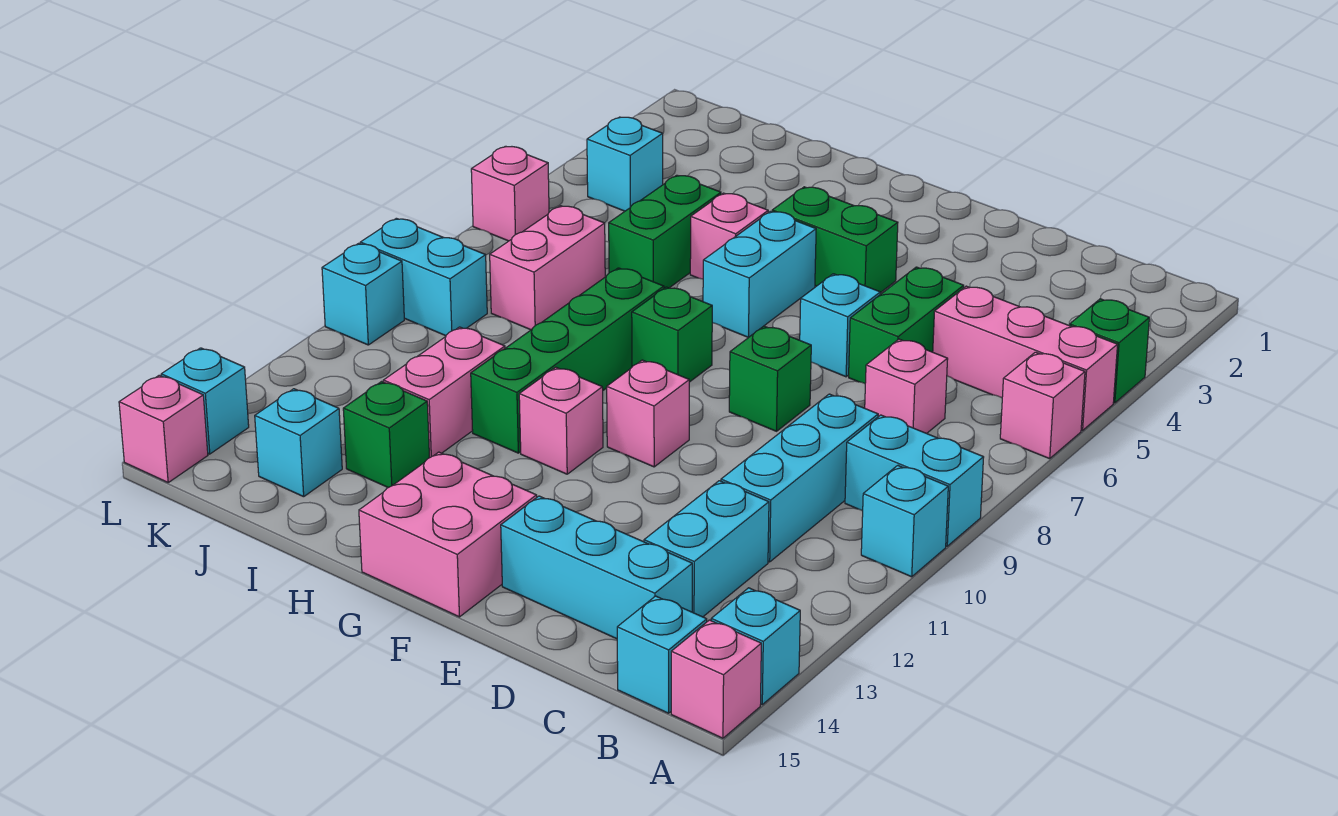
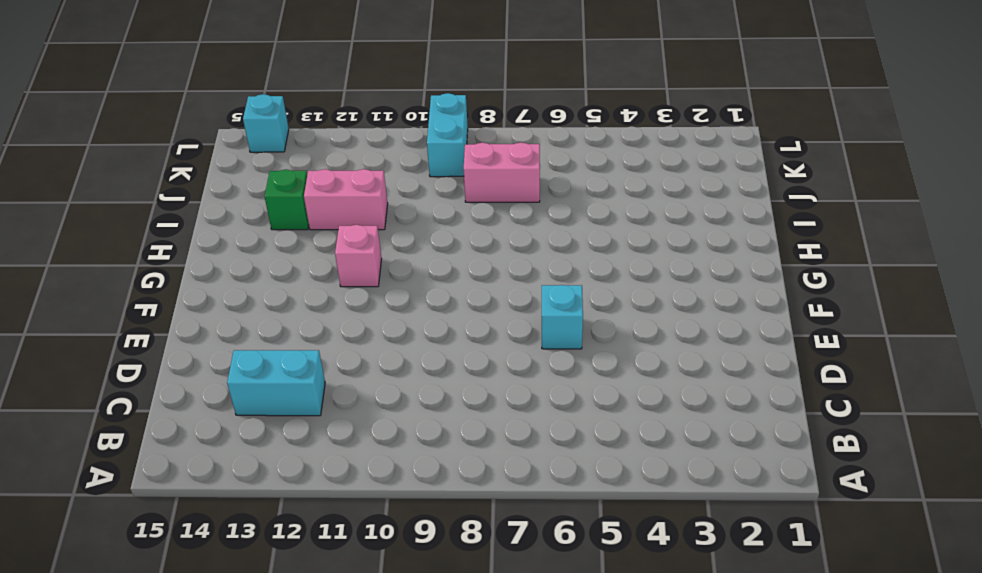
none -> green 1x1 brick [1069,299,1149,403]
none -> pink 1x3 brick [933,286,1118,430]
none -> pink 1x1 brick [1000,352,1085,459]
none -> cyan 1x2 brick [845,415,984,546]

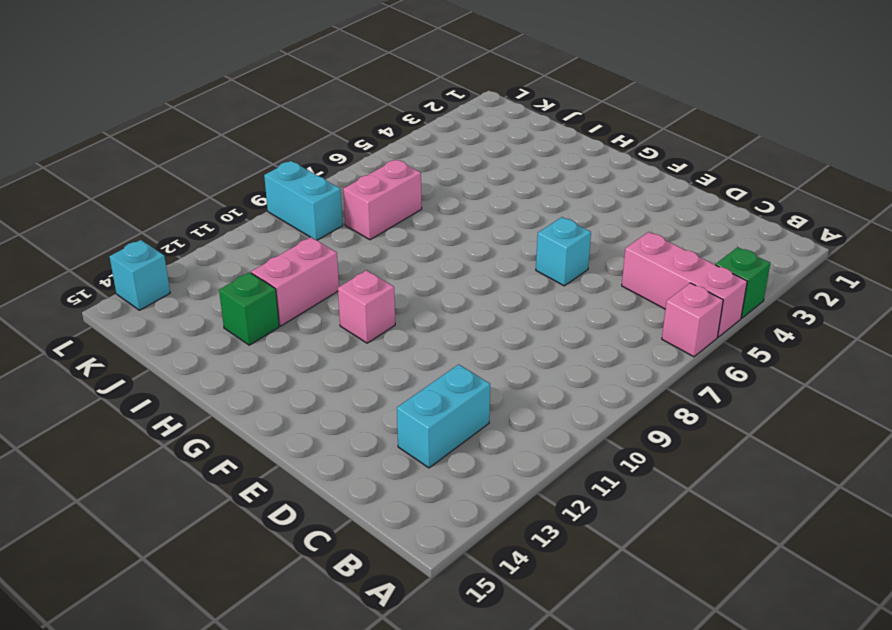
none -> cyan 1x2 brick [845,415,984,546]
none -> cyan 1x1 brick [861,465,948,577]
none -> cyan 1x1 brick [711,588,800,704]
none -> pink 1x1 brick [671,620,761,738]

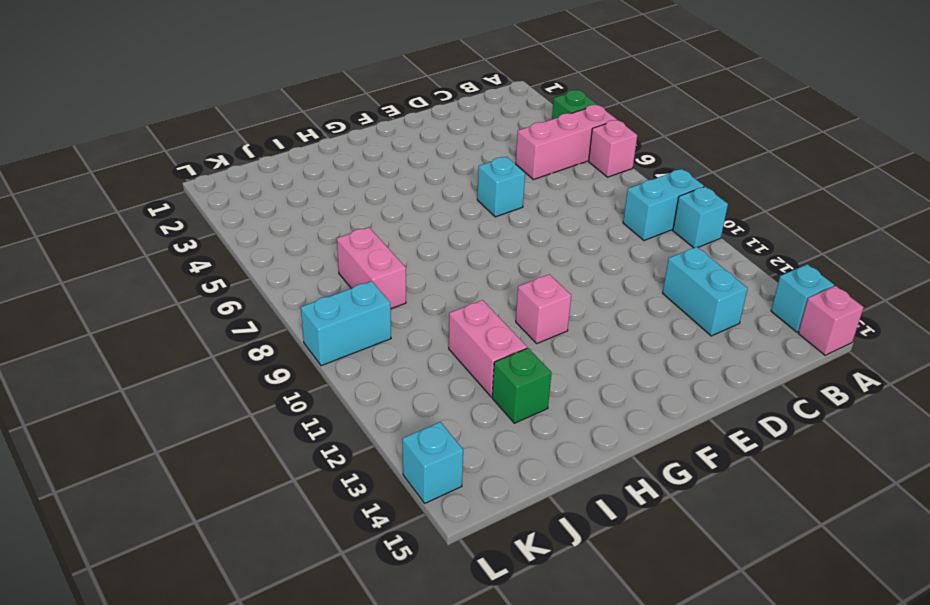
none -> cyan 1x1 brick [617,596,707,713]
none -> pink 1x1 brick [865,339,948,433]
none -> cyan 1x3 brick [721,394,878,562]
none -> cyan 1x3 brick [501,496,692,639]

